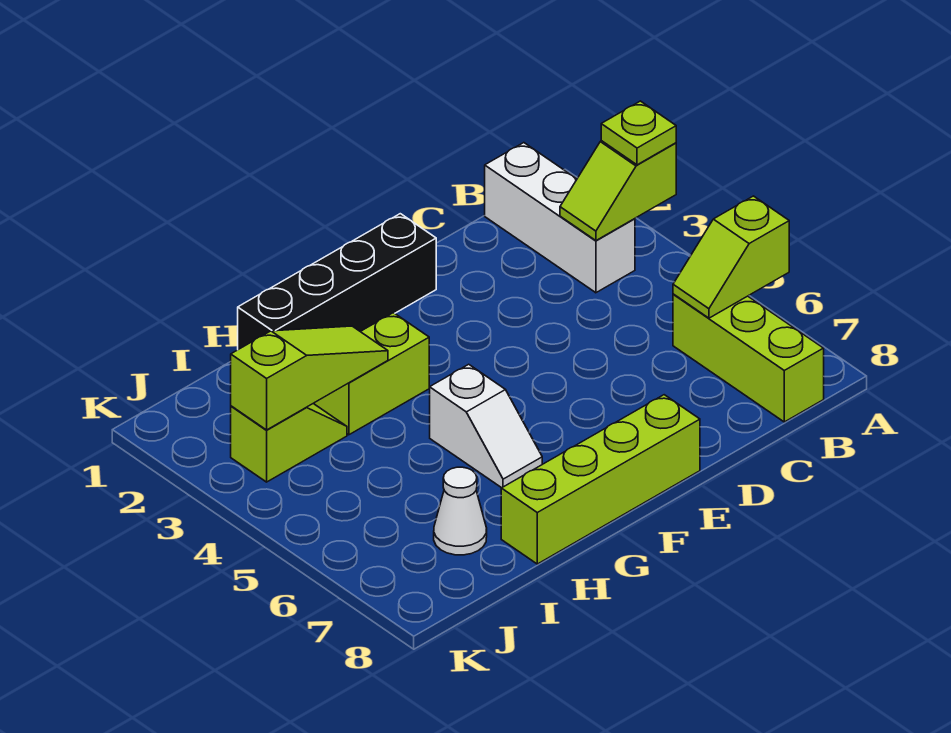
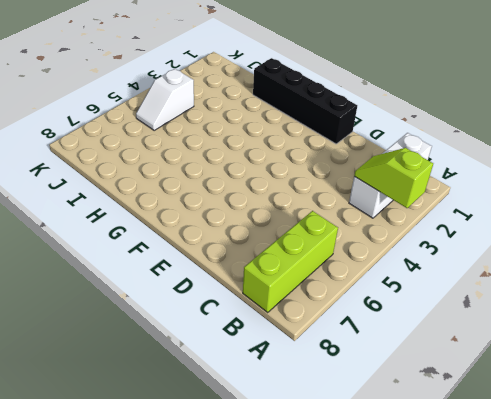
white 1x2 slope [136,69,194,130] -> white 1x2 slope moved to [430,364,542,488]
none -> lime 1x4 brick [501,395,700,564]
none -> lime 1x2 brick [314,313,429,435]
none -> lime 1x2 slope [231,403,347,482]

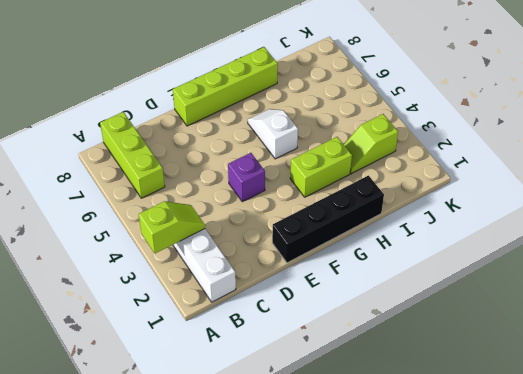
purple 1x1 brick [228,153,265,202] -> none
none -> white 1x1 cone [434,467,487,555]
none -> lime 1x2 slope [673,196,789,318]
none -> lime 1x3 slope [231,326,388,430]

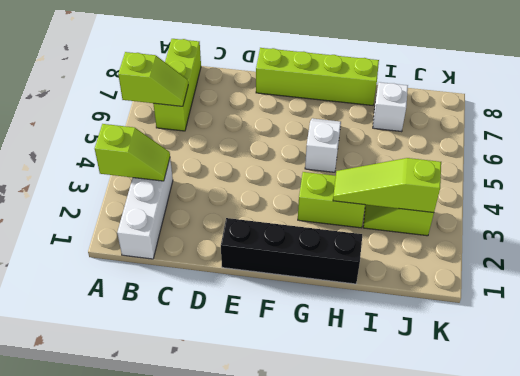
white 1x1 brick [373,82,408,132] -> white 1x1 cone [434,467,487,555]
none -> lime 1x1 plate [601,101,676,165]

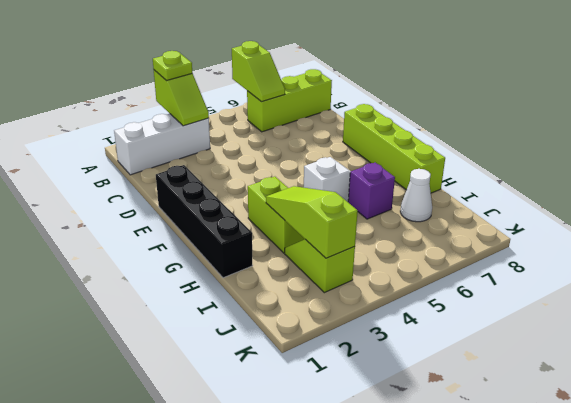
purple 1x1 brick [348,163,395,219] -> none

